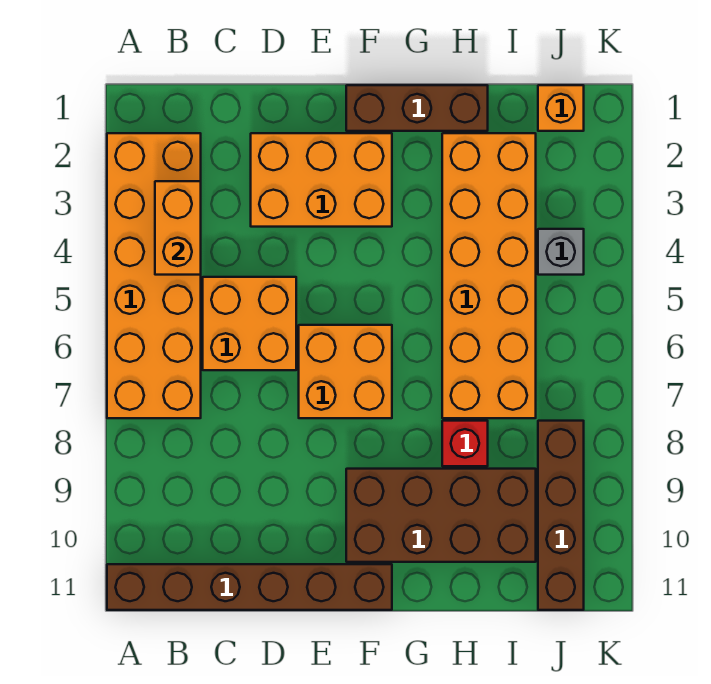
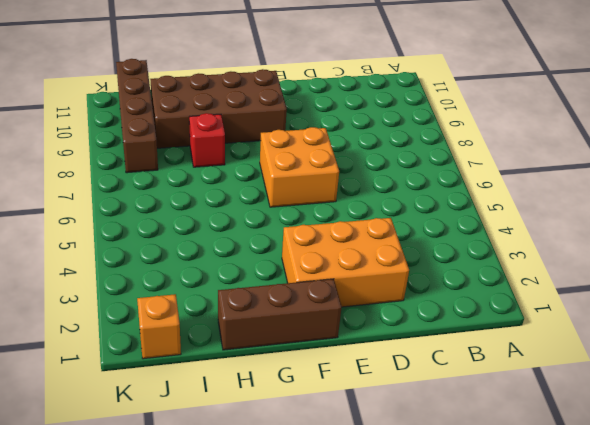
none -> orange 2x6 brick [107,133,201,418]
none -> brown 1x6 brick [107,564,392,610]
none -> orange 2x2 brick [203,277,296,370]

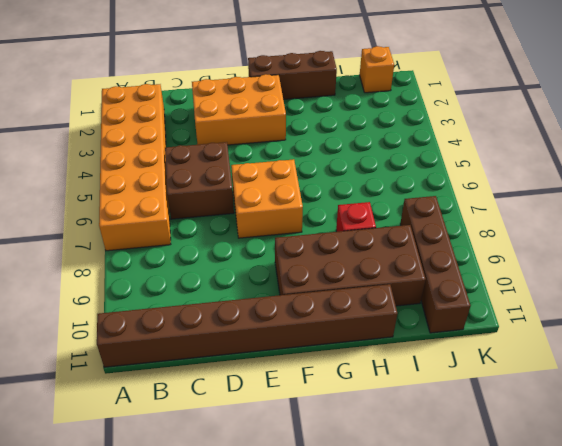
brown 1x8 brick [97,284,397,367] -> brown 1x6 brick [107,564,392,610]
brown 2x2 brick [165,142,234,219] -> orange 2x2 brick [203,277,296,370]
none -> orange 2x6 brick [442,133,536,418]
none -> grey 1x1 brick [538,229,584,275]
none -> orange 1x2 brick [155,181,201,275]

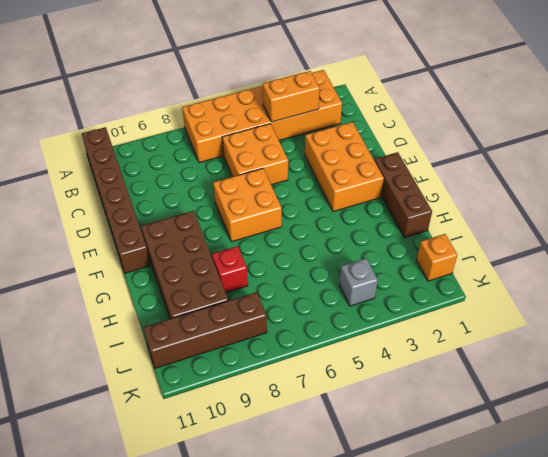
none -> orange 2x6 brick [442,133,536,418]

